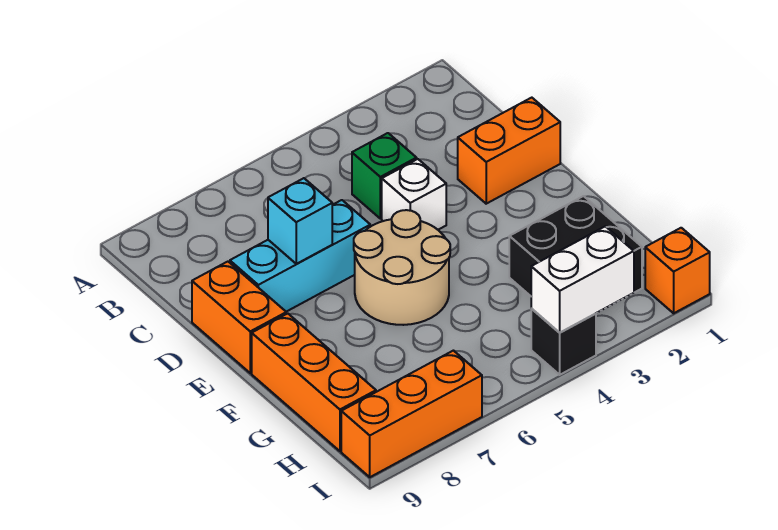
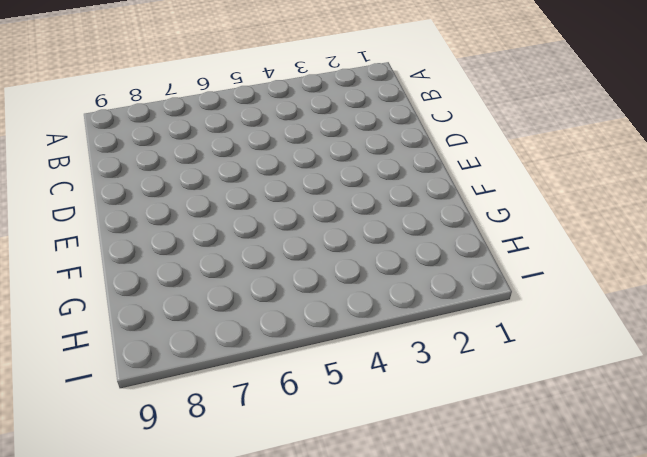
none -> green 1x1 brick [352,133,417,219]
none -> orange 1x2 brick [458,98,560,204]
none -> white 1x1 brick [382,159,446,230]

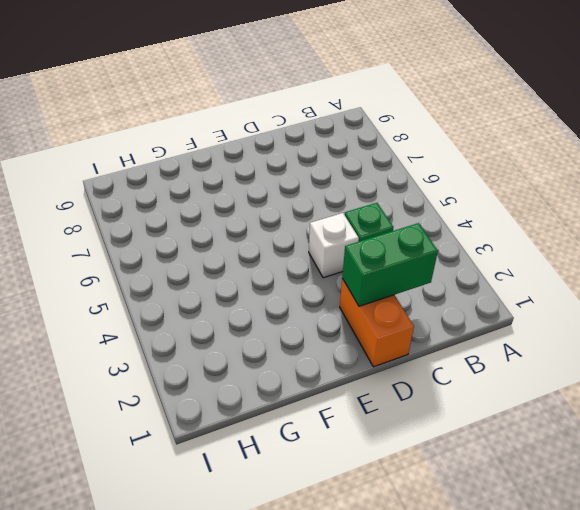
green 1x2 brick [342,223,438,306] -> none
none -> cyan 1x3 brick [230,200,370,312]
none -> orange 1x2 brick [192,262,286,373]
none -> tan 2x2 round brick [354,210,450,325]

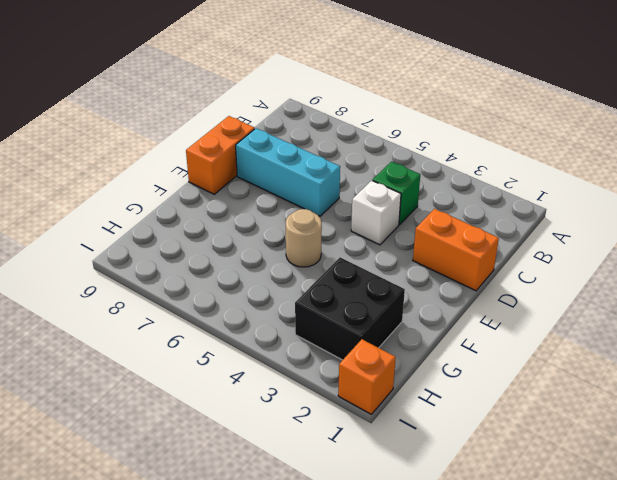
tan 1x1 round brick [285,209,322,267] -> tan 2x2 round brick [354,210,450,325]
none -> orange 1x3 brick [252,313,376,451]
none -> black 1x1 brick [531,309,596,375]
none -> orange 1x3 brick [341,351,482,477]

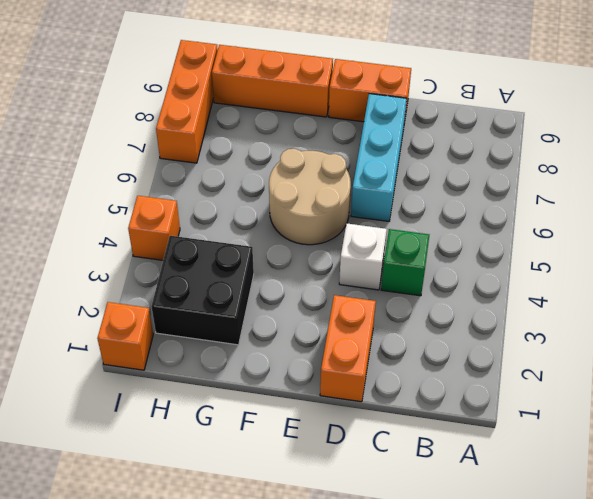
orange 1x1 brick [128,196,180,260] -> black 1x1 brick [531,309,596,375]
none -> cyan 1x1 brick [268,178,332,264]
none -> white 1x2 brick [531,226,634,333]

